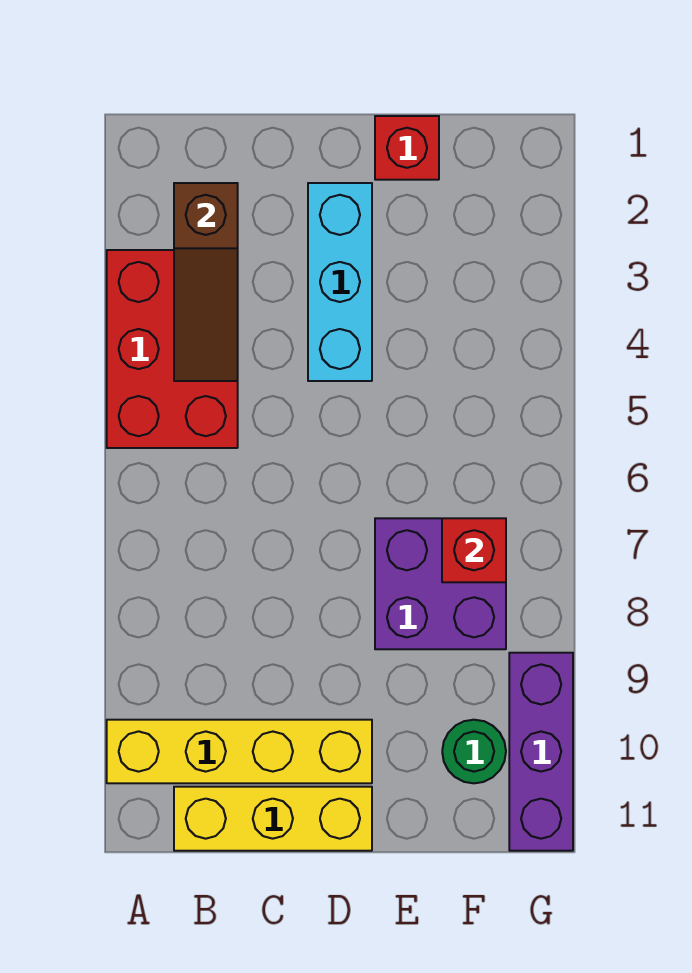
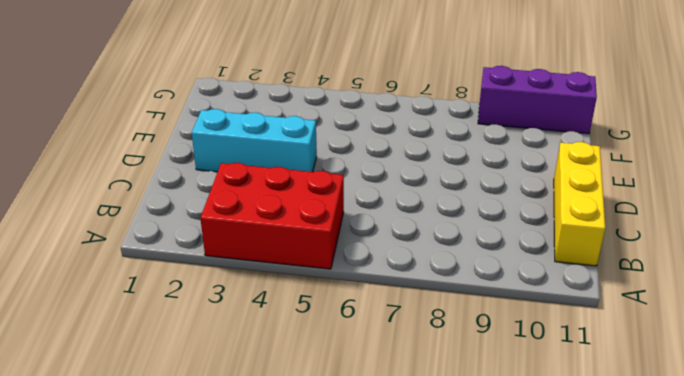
none -> yellow 1x4 brick [107,720,372,783]
none -> red 1x1 brick [375,116,439,180]

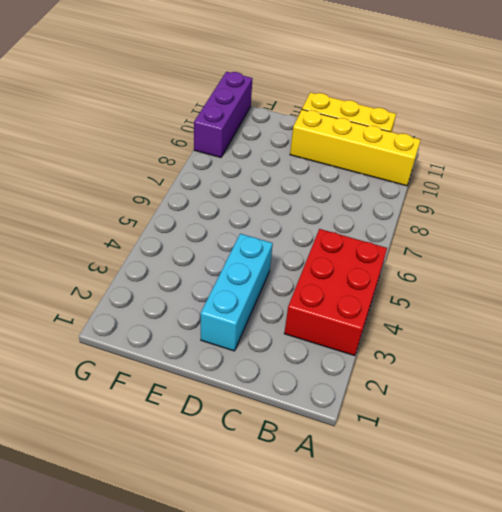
none -> red 1x1 brick [375,116,439,180]
none -> purple 2x2 brick [375,518,506,649]

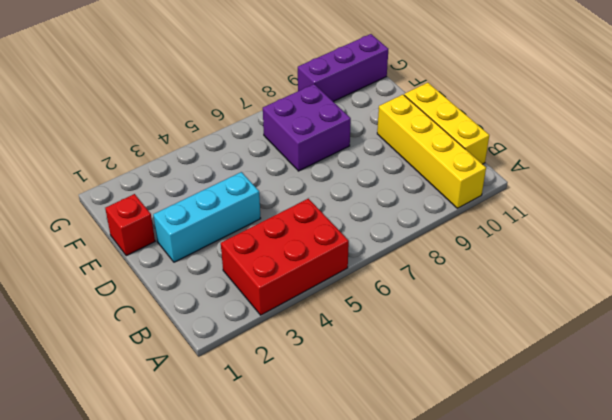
none -> green 1x1 round brick [442,720,506,783]
none -> brown 1x3 slope [174,183,238,381]

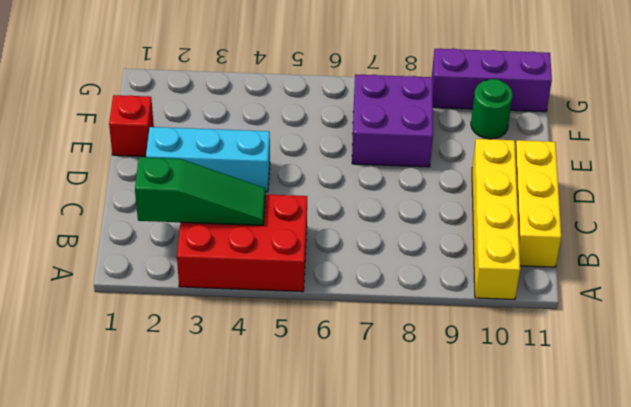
green 1x3 slope [135,157,265,225] -> brown 1x3 slope [174,183,238,381]
none -> red 1x1 brick [442,518,506,582]

